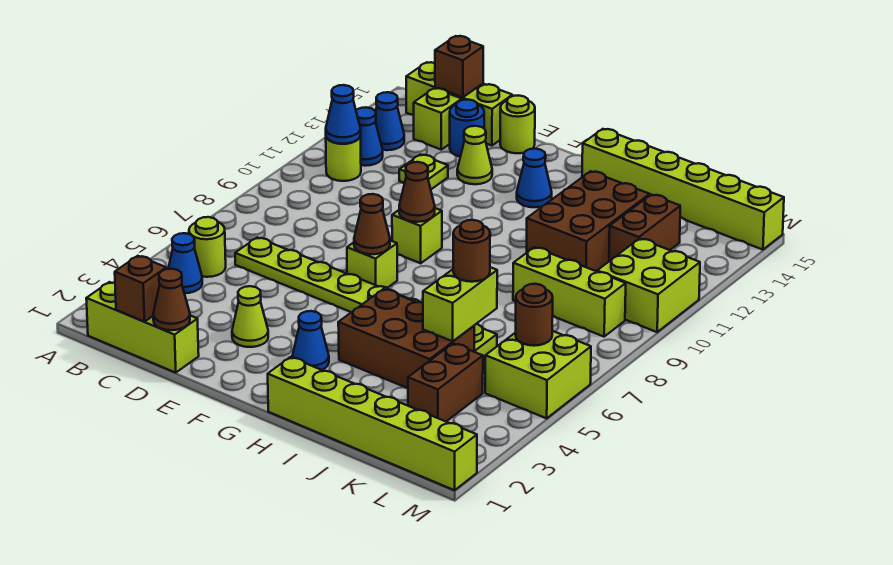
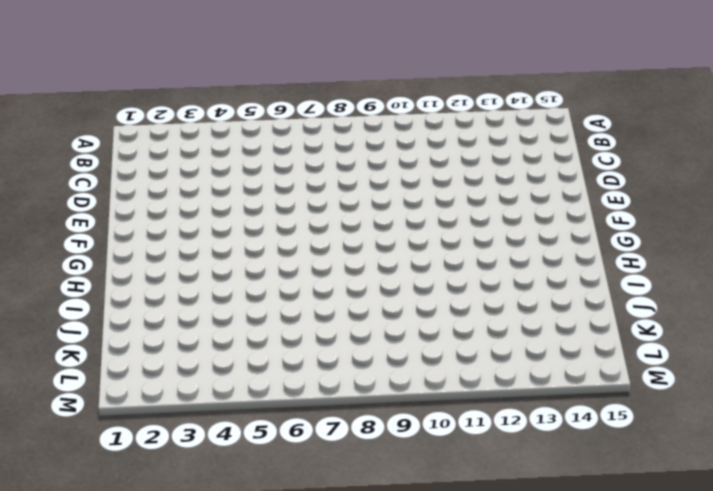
none -> lime 1x3 brick [86,282,199,373]
none -> blue 1x1 cone [168,233,202,293]
none -> lime 1x1 round brick [189,217,226,277]
none -> lime 1x1 round brick [326,136,361,181]

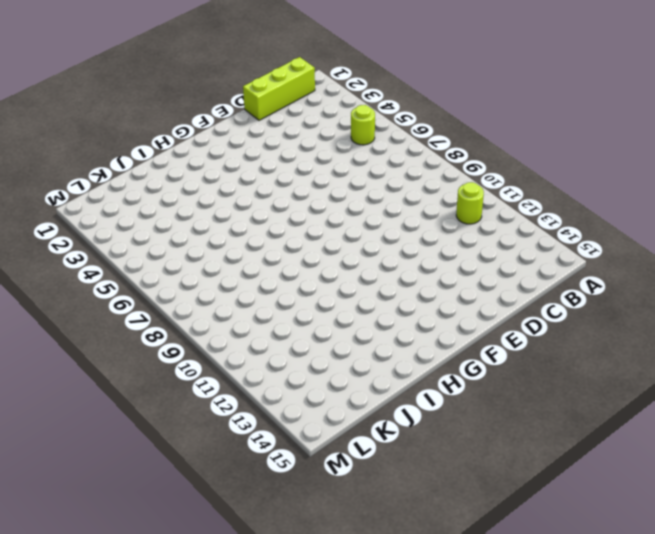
none -> blue 1x1 cone [168,233,202,293]
none -> blue 1x1 cone [356,107,383,166]
none -> blue 1x1 cone [375,92,404,150]
none -> lime 1x3 brick [406,62,512,146]

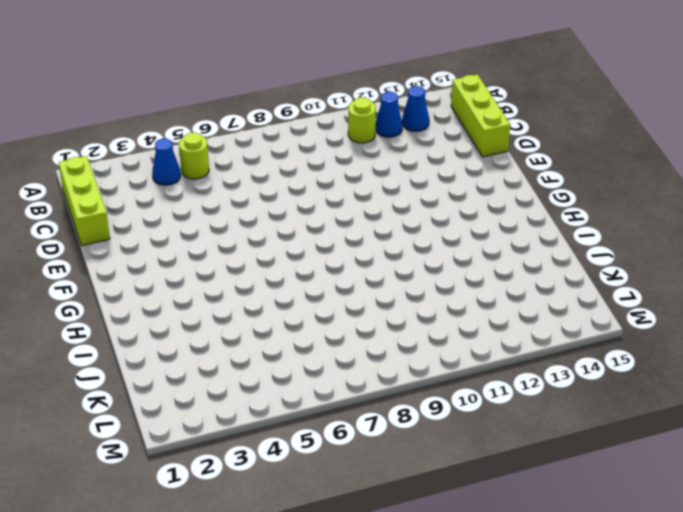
none -> lime 1x8 plate [235,238,497,357]
none -> lime 1x1 brick [414,88,462,150]
none -> lime 1x1 plate [399,155,448,189]
none -> blue 1x1 round brick [450,100,484,157]

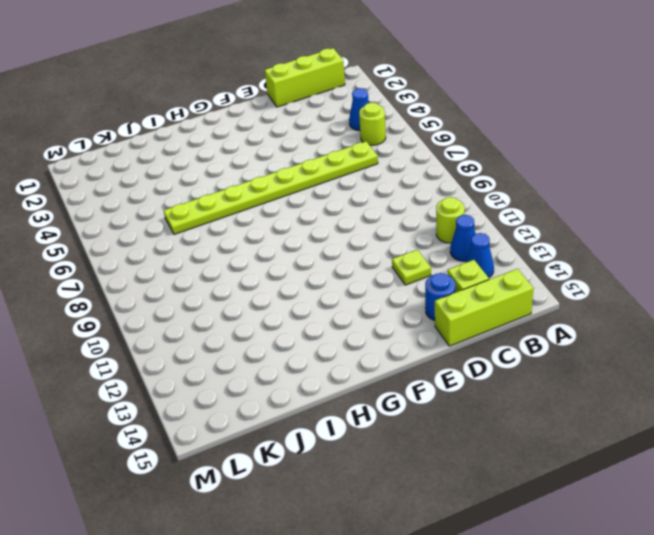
none -> lime 1x1 cone [232,286,268,347]
none -> lime 1x1 cone [457,126,492,184]
none -> lime 1x1 round brick [500,95,535,153]
none -> lime 1x1 brick [347,240,397,288]

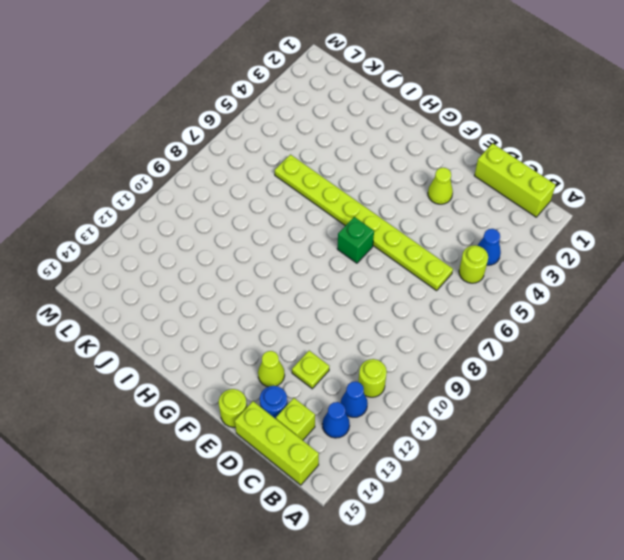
green 1x1 brick [337,217,374,263] -> lime 1x1 brick [347,240,397,288]
none -> lime 1x1 brick [392,208,442,263]
none -> blue 1x1 cone [292,311,329,370]
none -> blue 1x1 cone [517,149,552,207]
none -> lime 1x6 brick [268,357,477,490]

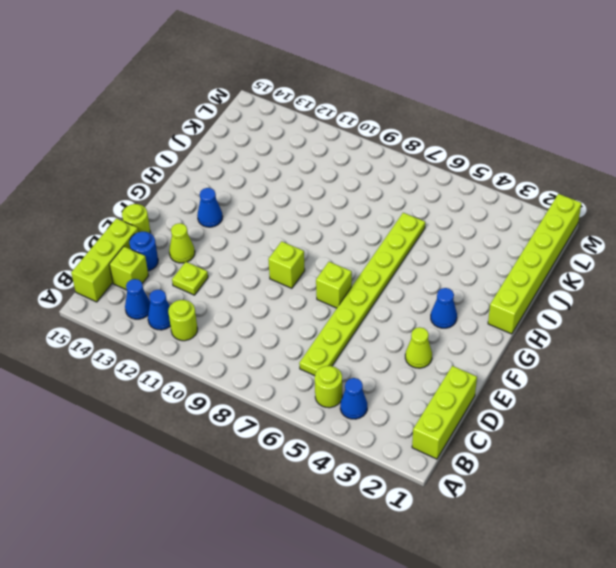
none -> brown 2x3 brick [338,289,474,388]
none -> lime 1x6 brick [582,129,784,250]
none -> brown 2x3 brick [527,171,650,271]
none -> lime 1x3 brick [513,247,626,337]

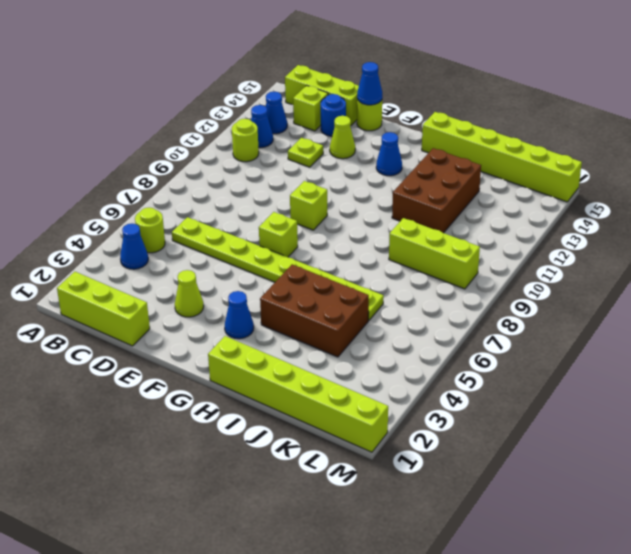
blue 1x1 cone [357,62,382,105] -> blue 1x1 cone moved to [326,85,361,144]
none -> brown 1x2 brick [408,343,483,421]
none -> brown 1x2 brick [609,195,680,261]
none -> lime 2x2 brick [485,331,591,418]
none -> lime 2x2 brick [597,239,700,332]

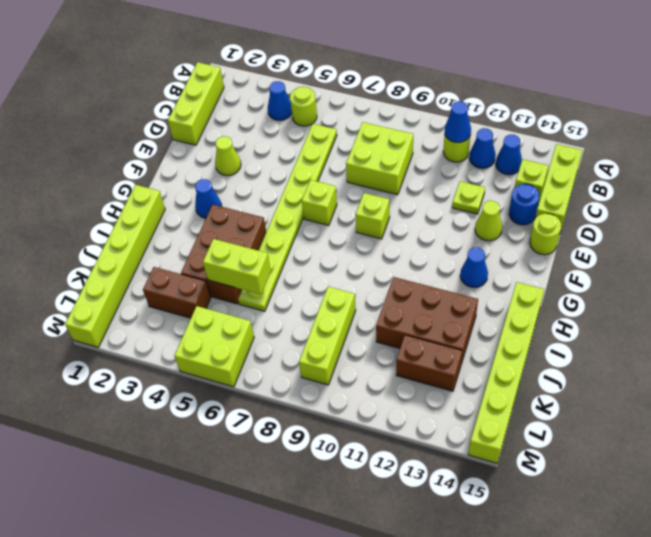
lime 2x2 brick [346,122,413,195] -> lime 2x2 brick moved to [597,239,700,332]
none -> brown 1x1 brick [115,256,166,322]
none -> brown 1x1 brick [435,36,483,97]
none -> brown 1x1 cone [153,269,190,330]
none -> brown 1x1 cone [354,194,390,254]

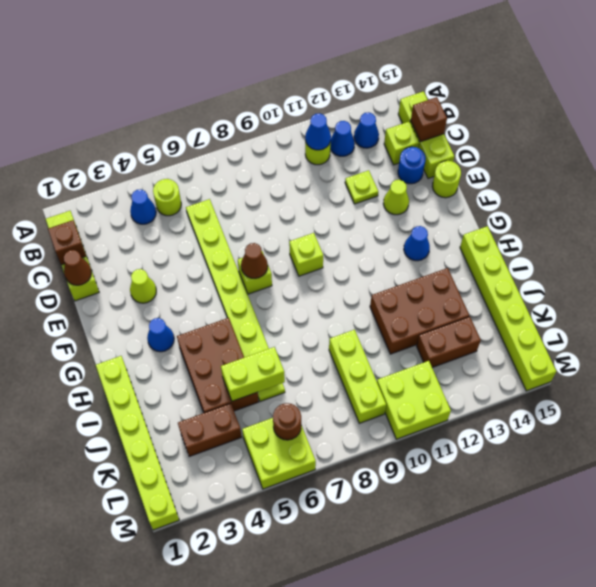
none -> brown 1x1 cone [399,162,435,222]
none -> brown 1x1 round brick [453,220,490,282]

